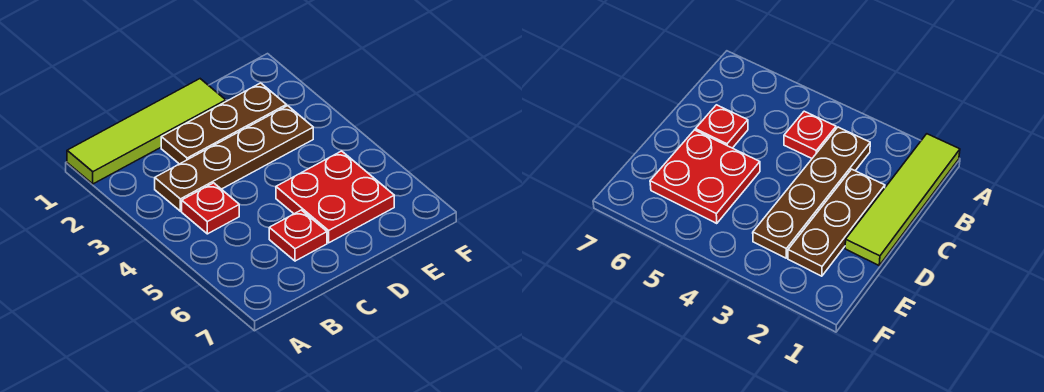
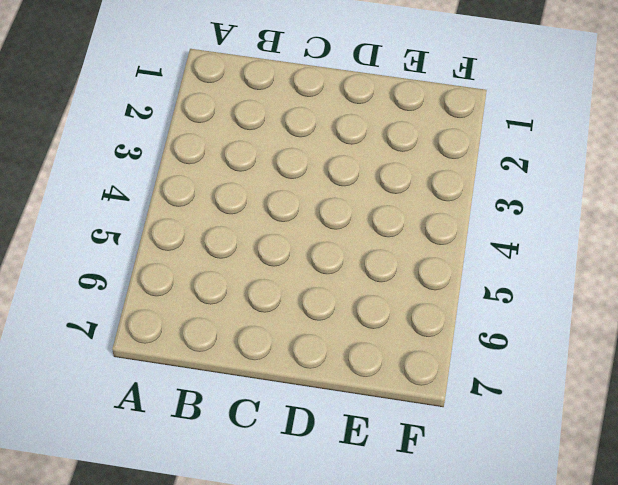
none -> lime 1x4 tile [67,79,226,184]
none -> brown 1x4 plate [155,106,313,211]

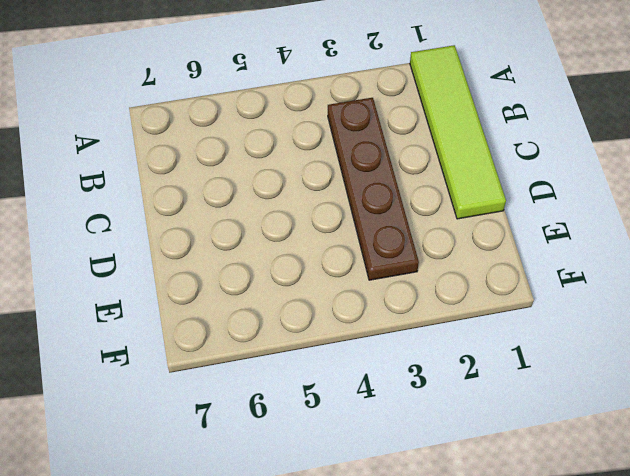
none -> red 1x1 plate [182,183,239,234]
none -> brown 1x3 plate [161,83,286,164]

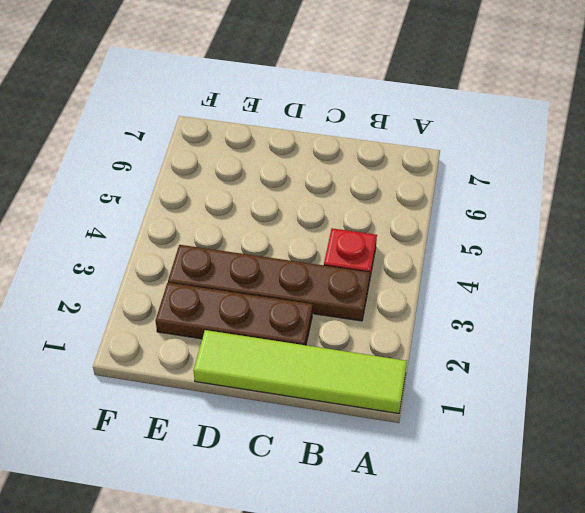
none -> red 1x1 plate [269,210,327,261]
none -> red 2x2 plate [276,151,394,243]

